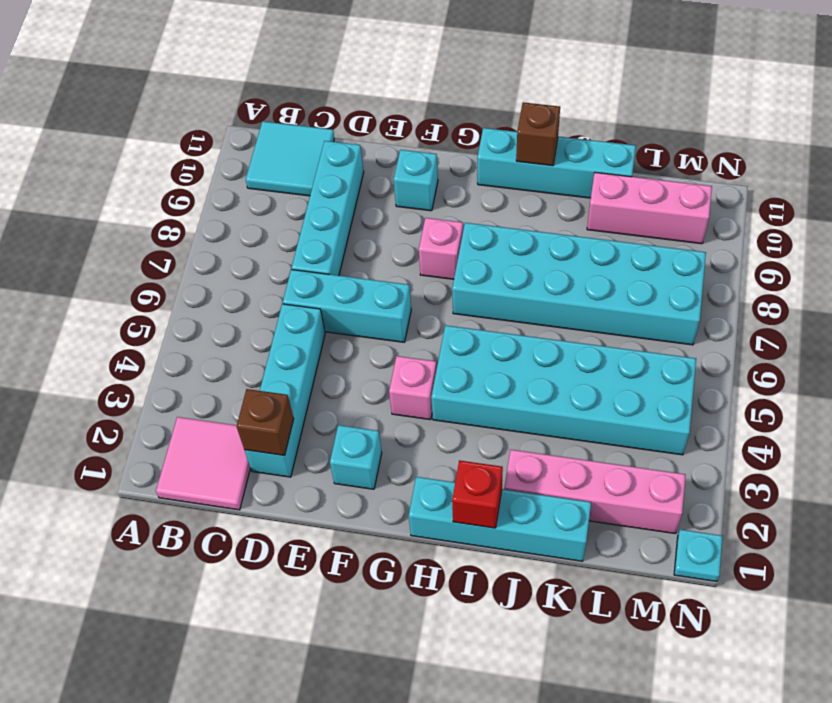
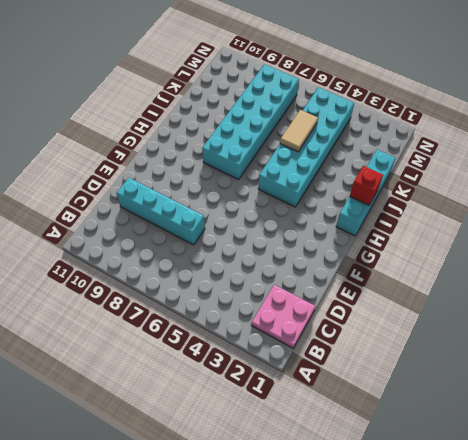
pink 2x2 plate [251,285,315,348] -> pink 2x2 tile [156,417,250,510]
tan 1x2 tile [280,110,318,152] -> none
none -> cyan 2x2 tile [246,121,334,196]
none -> cyan 1x4 brick [245,304,325,477]
none -> cyan 1x3 brick [283,269,411,342]

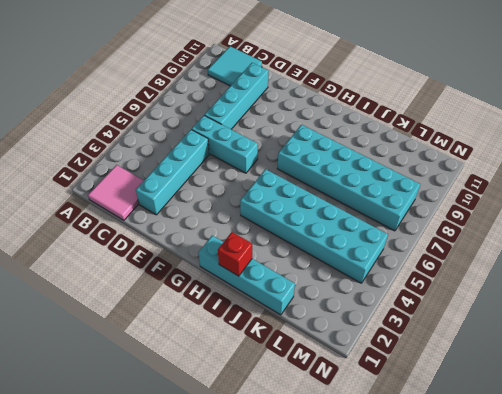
none -> cyan 1x1 brick [330,425,382,489]
none -> cyan 1x1 brick [394,150,438,211]
none -> pink 1x1 brick [389,356,437,420]

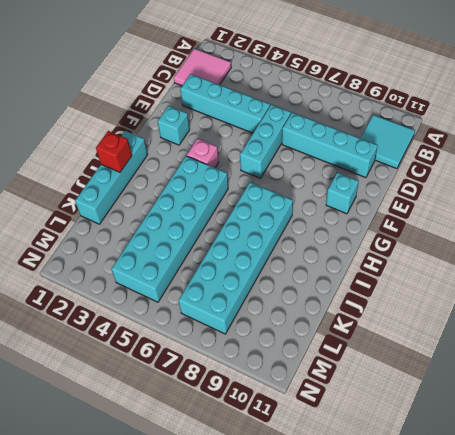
none -> pink 1x1 brick [419,218,463,279]
none -> cyan 1x4 brick [477,128,636,198]
none -> pink 1x4 brick [504,450,686,534]

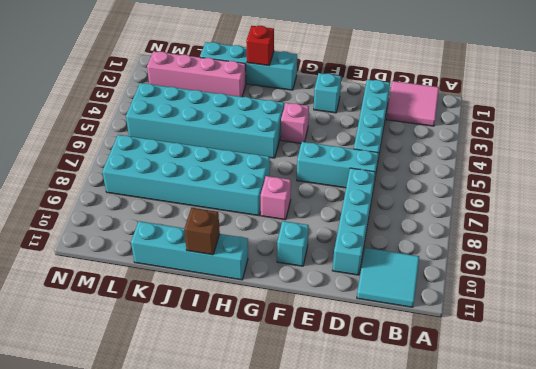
none -> pink 1x3 brick [587,172,712,244]
none -> cyan 1x1 plate [674,530,722,582]
none -> brown 1x1 brick [237,389,294,455]

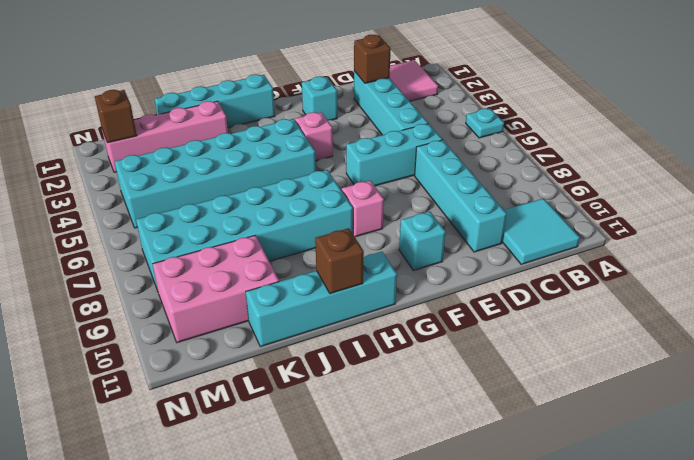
cyan 1x1 plate [466,109,504,138] -> cyan 1x1 plate moved to [674,530,722,582]
pink 2x3 brick [153,235,279,343] -> pink 1x3 brick [587,172,712,244]
brown 1x1 brick [95,90,137,143] -> none
none -> red 1x1 brick [452,460,503,528]

